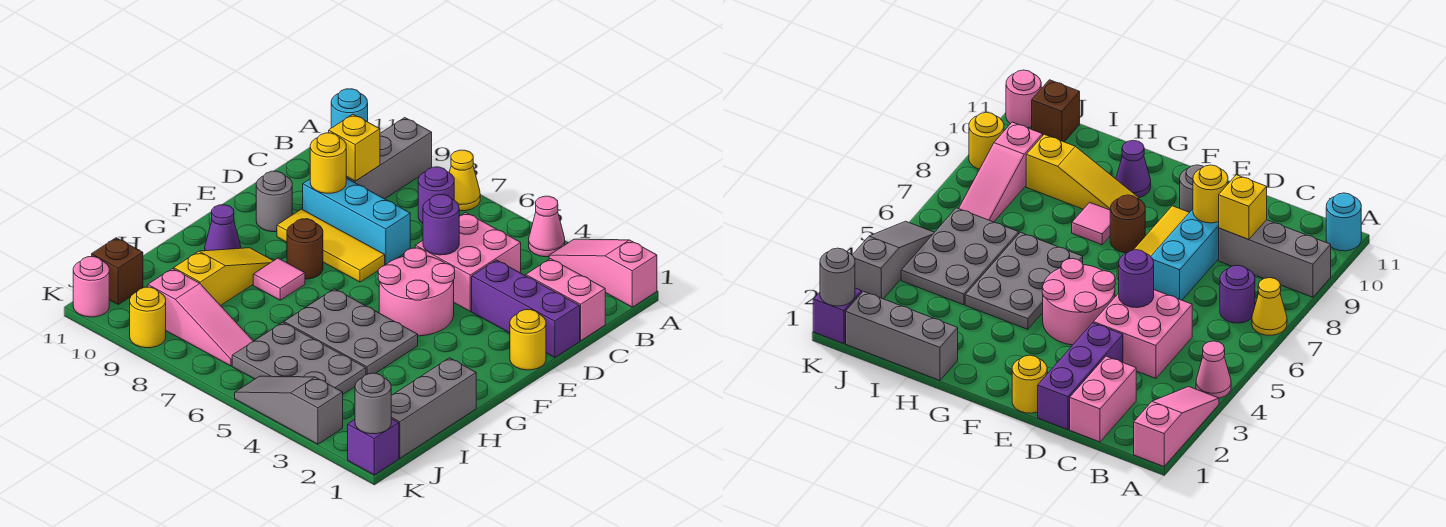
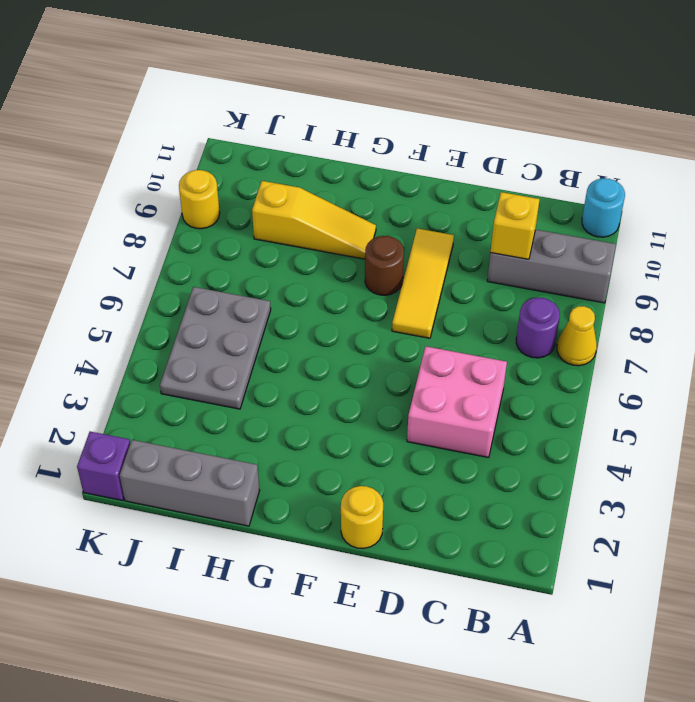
none -> pink 1x3 slope [549,239,657,307]
none -> pink 1x1 cone [529,196,565,257]
none -> pink 1x2 brick [526,259,605,341]
none -> purple 1x3 brick [472,260,580,357]

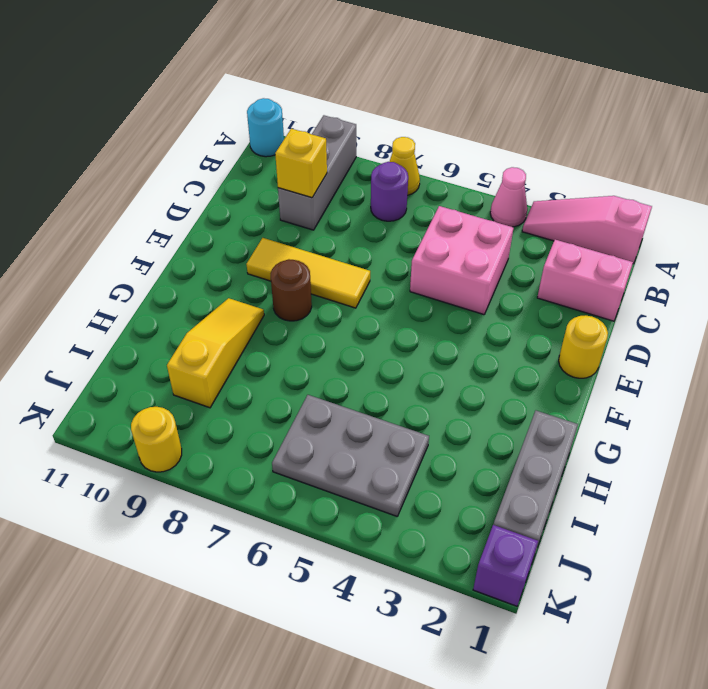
none -> purple 1x3 brick [472,260,580,357]
none -> cyan 1x3 brick [303,178,410,265]
none -> pink 2x2 round brick [378,248,455,336]
none -> grey 1x1 round brick [256,171,292,232]

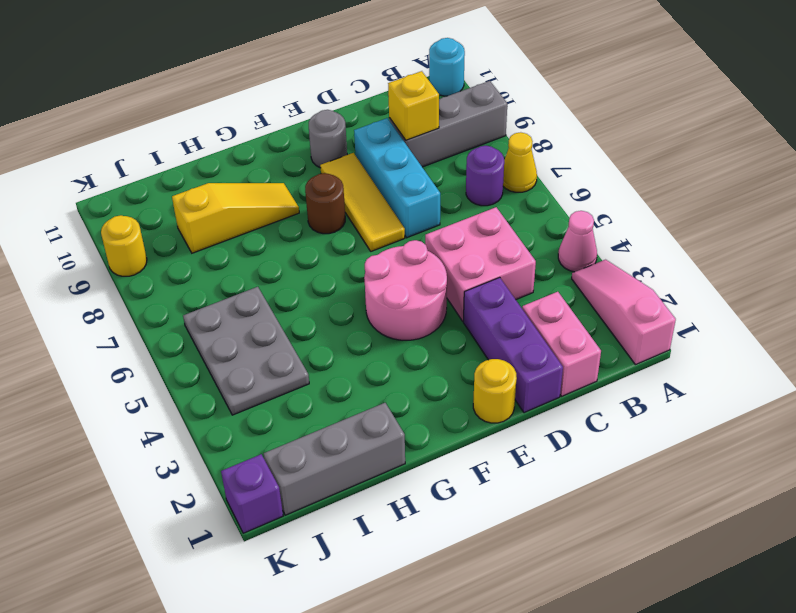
none -> grey 2x3 plate [284,289,418,375]
none -> pink 1x1 tile [253,258,305,300]
none -> purple 1x1 cone [205,205,241,251]
none -> pink 1x3 slope [148,269,253,366]

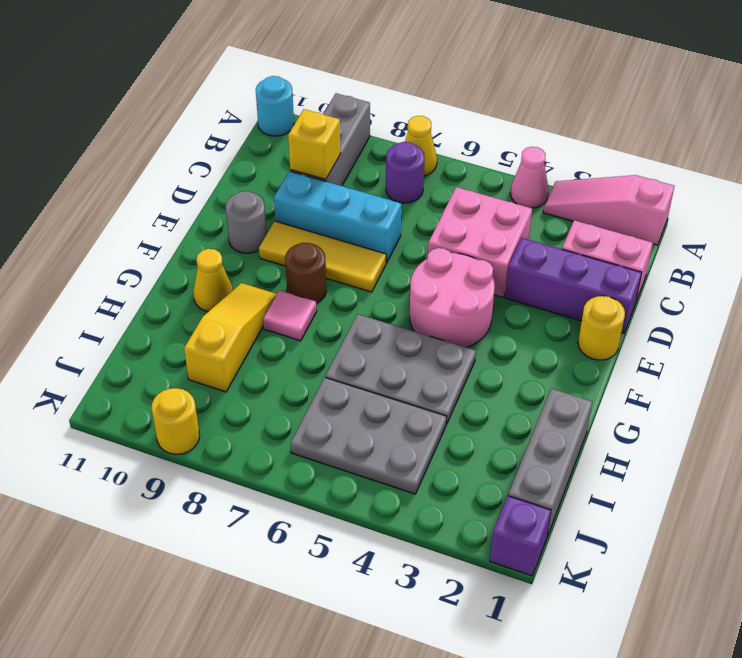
yellow 1x1 cone [193,249,233,312] -> purple 1x1 cone [205,205,241,251]
none -> pink 1x3 slope [148,269,253,366]
none -> brown 1x1 brick [92,238,143,304]
none -> grey 1x3 slope [235,376,343,444]
none -> pink 1x1 round brick [73,257,109,317]

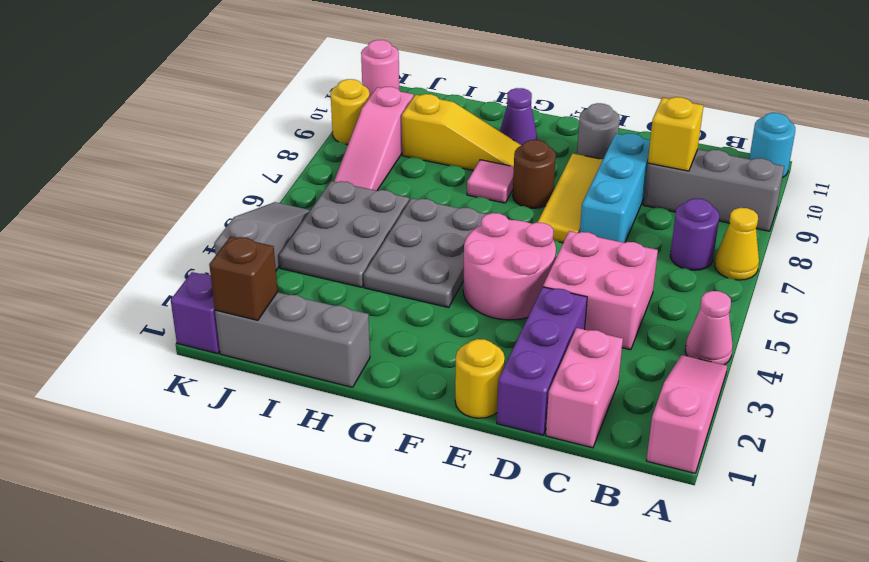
brown 1x1 brick [209,236,278,320] -> brown 1x1 brick moved to [92,238,143,304]
none -> purple 1x1 round brick [423,194,459,255]
none -> yellow 1x1 round brick [310,133,346,193]
none -> grey 1x1 round brick [355,373,391,434]

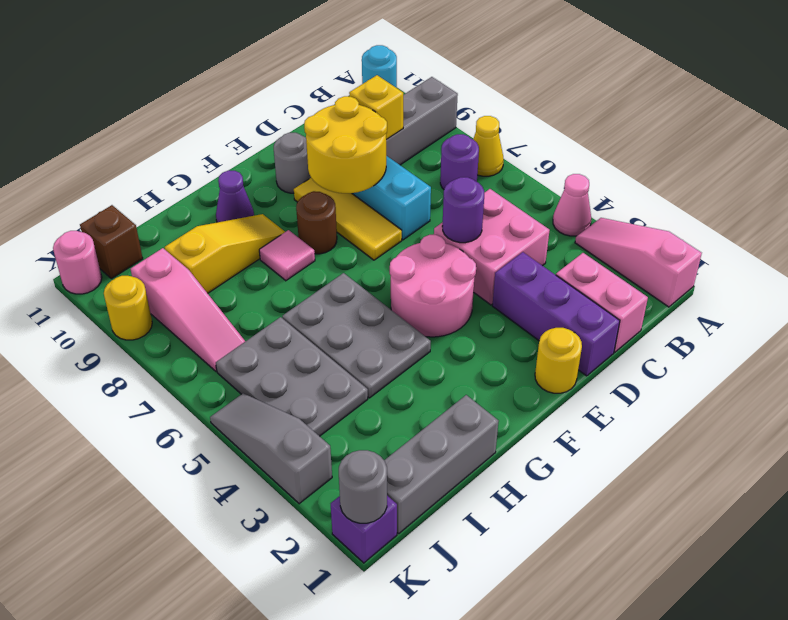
yellow 2x2 round brick [304,96,387,193] -> yellow 1x1 round brick [310,133,346,193]

